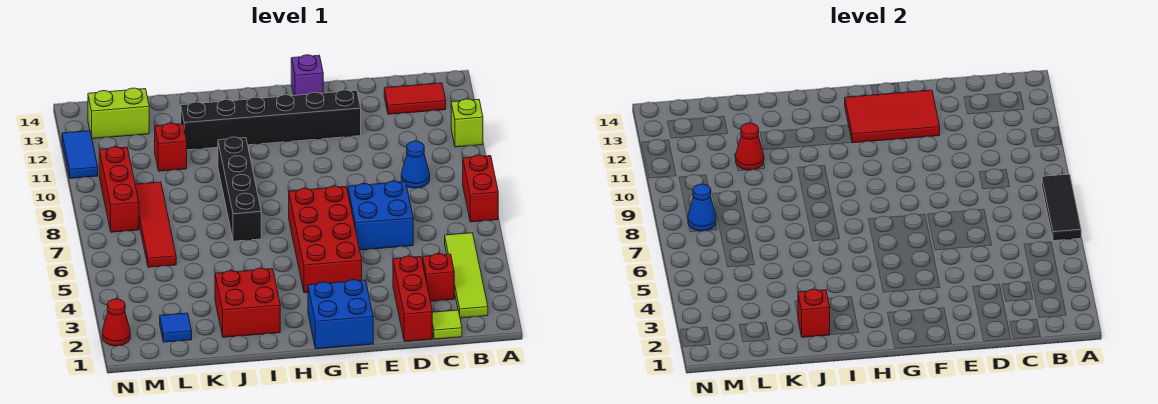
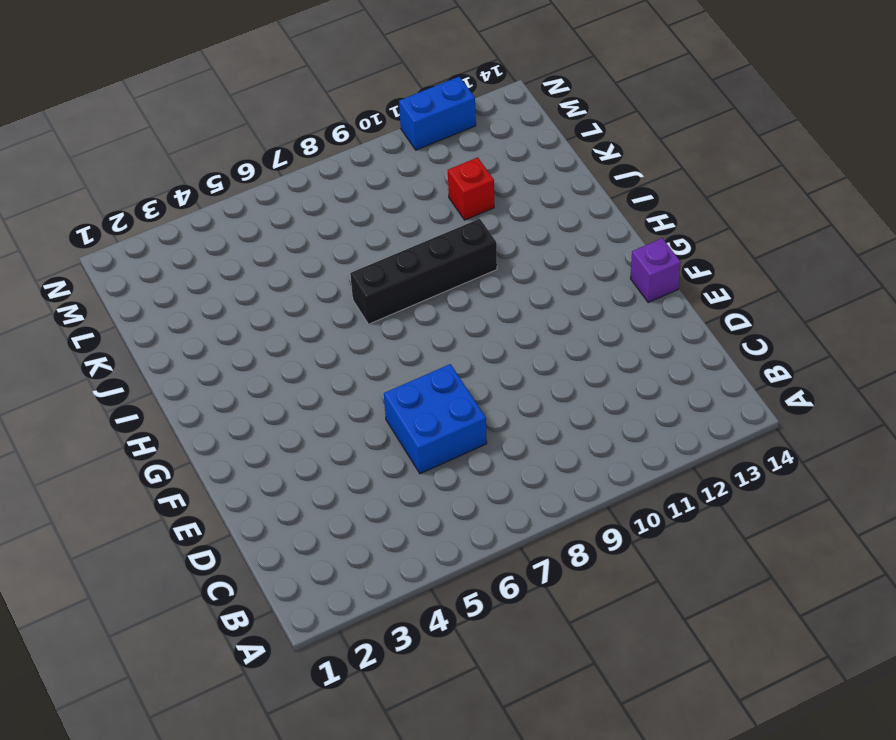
blue 1x2 brick [399,77,476,150] -> blue 1x2 tile [62,131,98,178]
none -> red 1x2 brick [463,155,498,222]
none -> lime 1x1 brick [451,99,483,147]
none -> lime 1x4 tile [445,233,488,318]

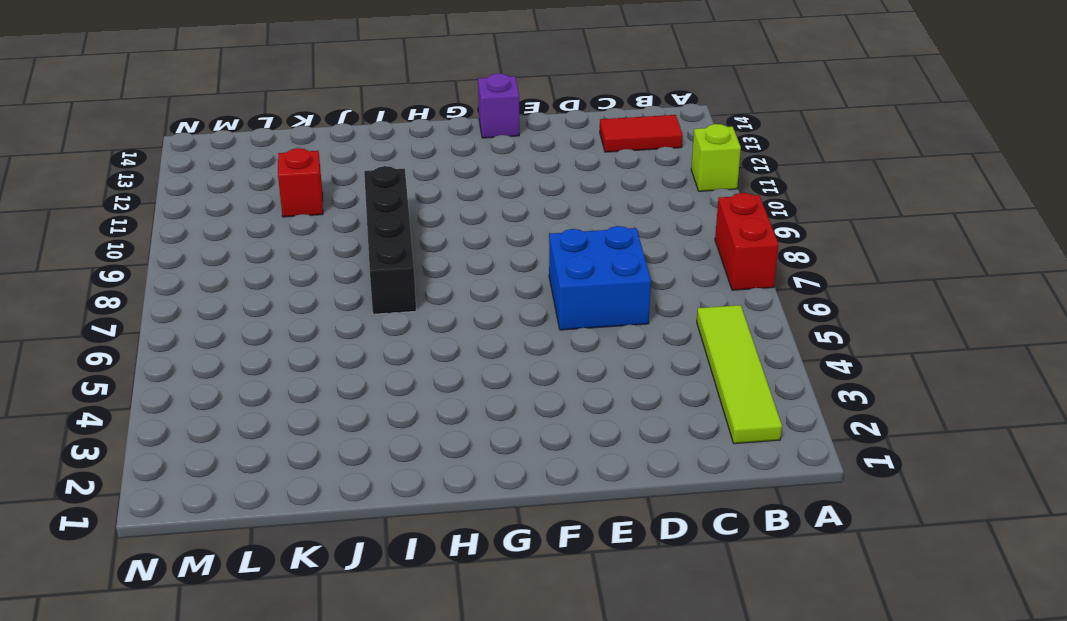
none -> lime 1x1 tile [432,310,462,339]
none -> red 1x1 brick [423,254,454,301]
none -> blue 1x1 cone [401,141,430,188]

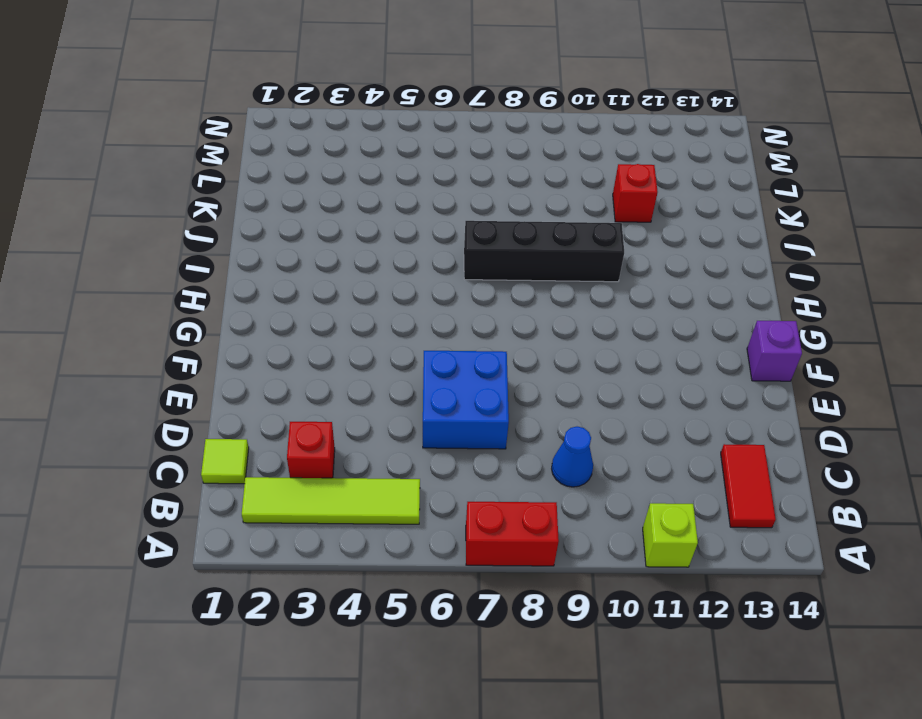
none -> red 1x3 brick [393,256,432,342]
none -> black 1x6 brick [181,90,361,150]
none -> blue 2x2 brick [308,280,373,349]

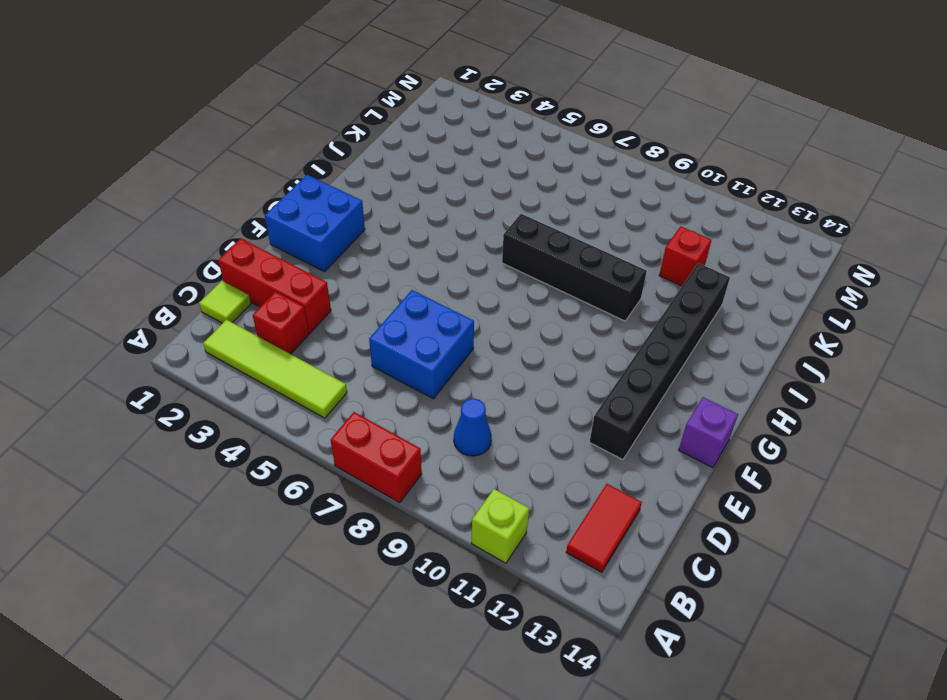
none -> red 2x4 brick [289,186,362,293]
none -> red 2x2 brick [215,268,280,337]
none -> blue 1x1 tile [160,313,192,342]

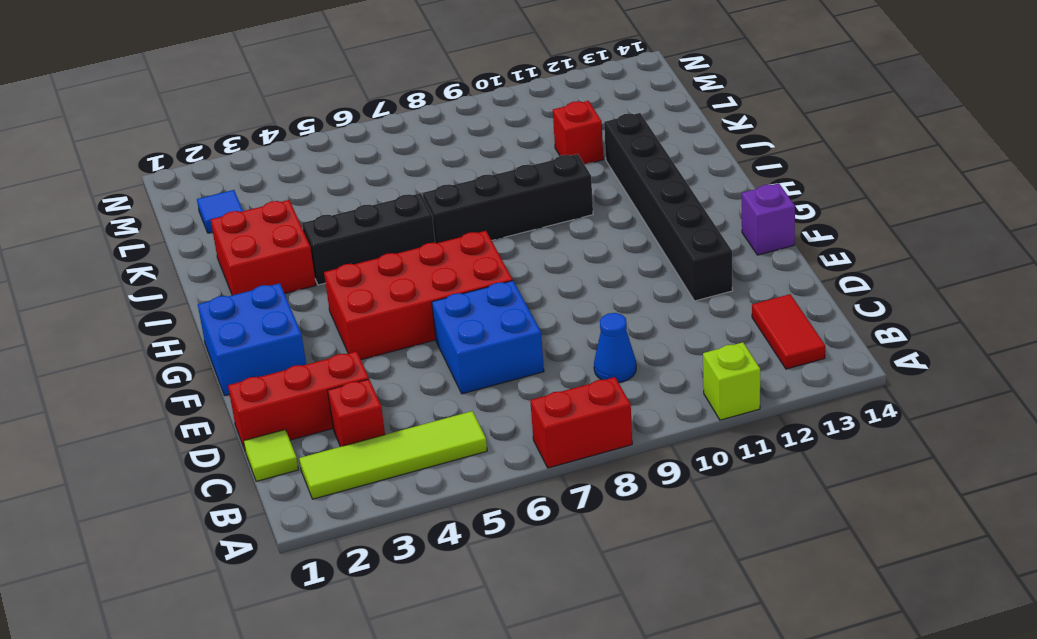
black 1x3 brick [302,193,435,285] -> none
none -> red 1x4 tile [135,182,176,267]
none -> lime 1x2 brick [88,88,149,139]
none -> red 1x3 brick [99,147,139,232]

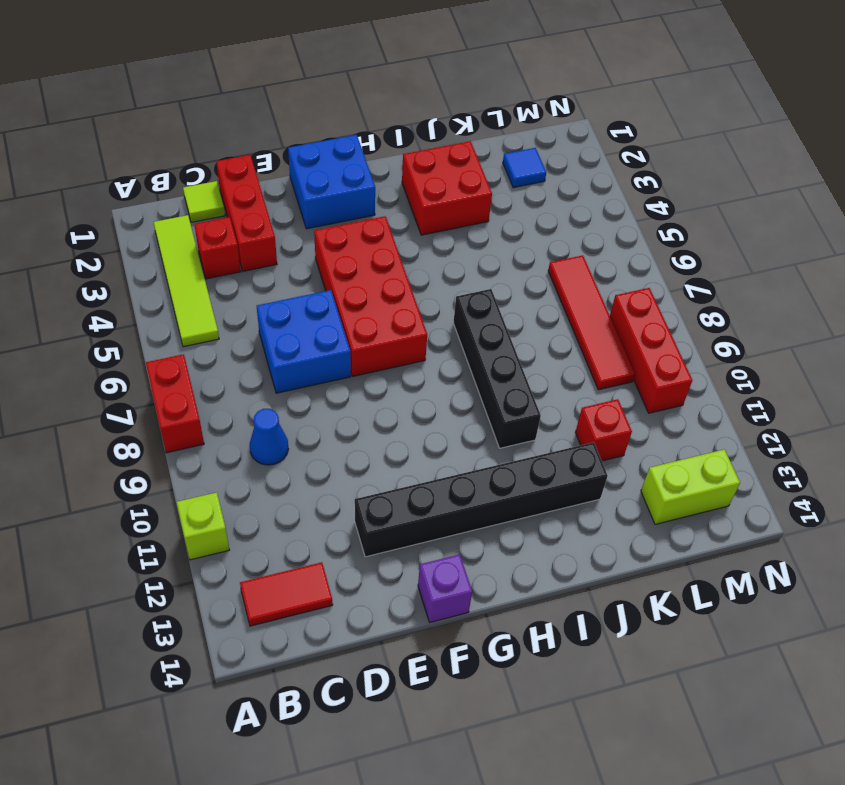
none -> red 1x1 cone [102,299,130,346]
none -> blue 1x2 tile [62,131,98,178]
none -> black 1x3 tile [1042,174,1081,241]

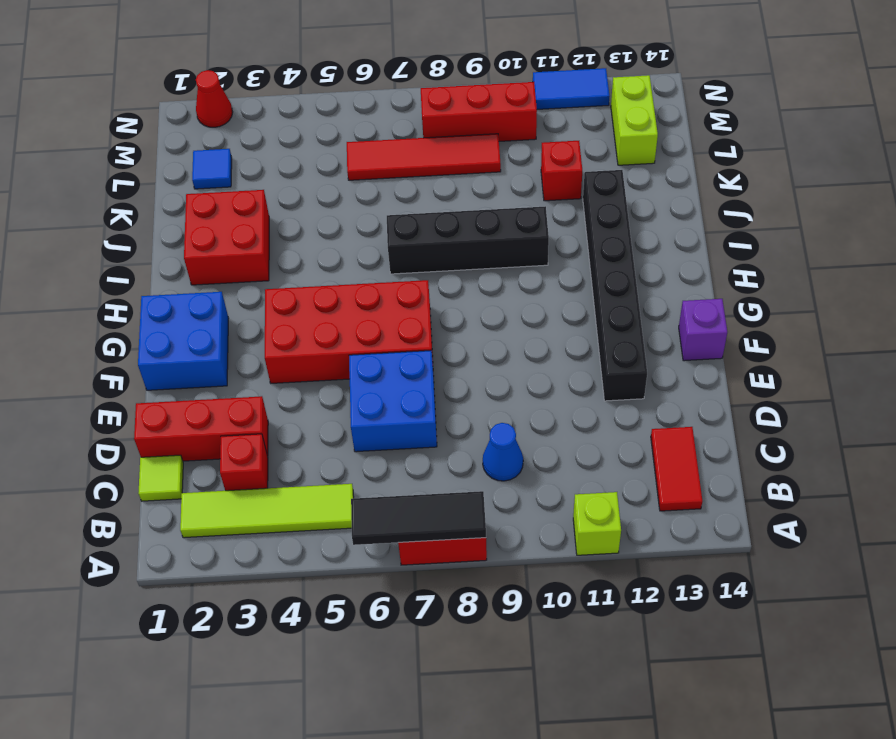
none -> red 2x3 tile [845,90,940,143]
none -> red 1x1 brick [798,289,830,337]
none -> red 1x1 cone [736,123,764,170]

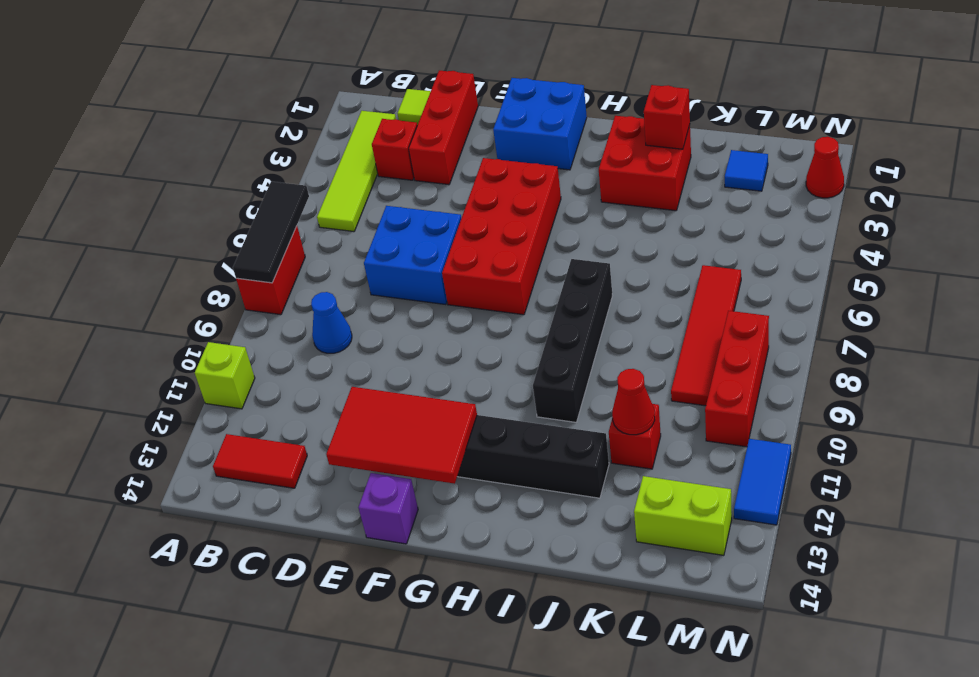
none -> blue 1x1 cone [688,184,716,231]

